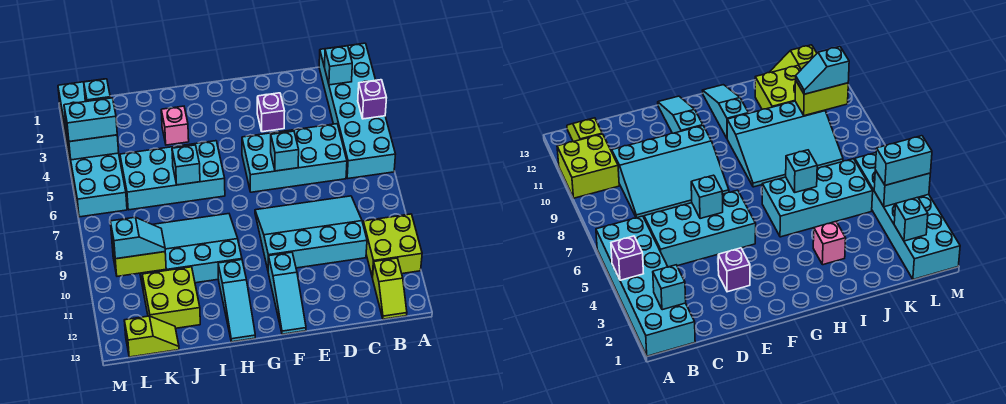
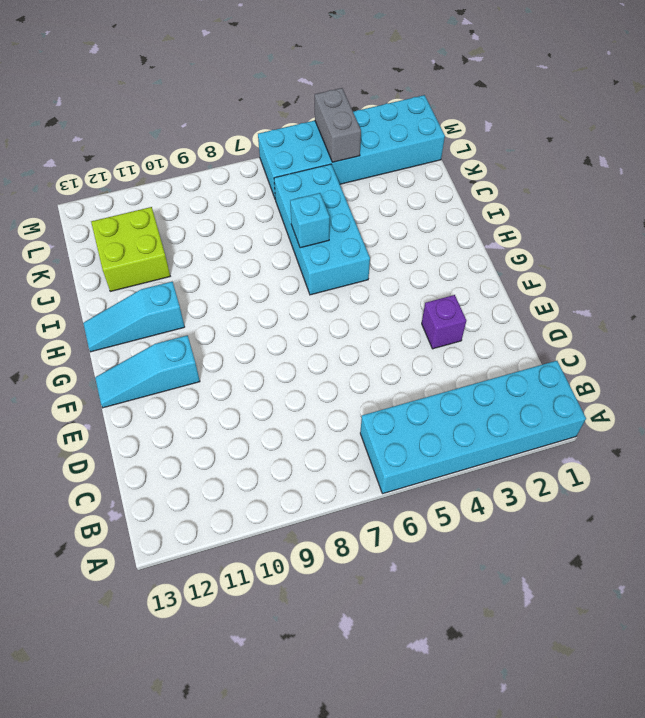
grey 1x2 brick [315,88,361,162] -> cyan 1x2 brick [66,128,119,160]
none -> lime 2x2 brick [363,214,422,278]
none -> lime 1x2 slope [373,258,407,319]
none -> cyan 2x4 brick [242,124,347,192]

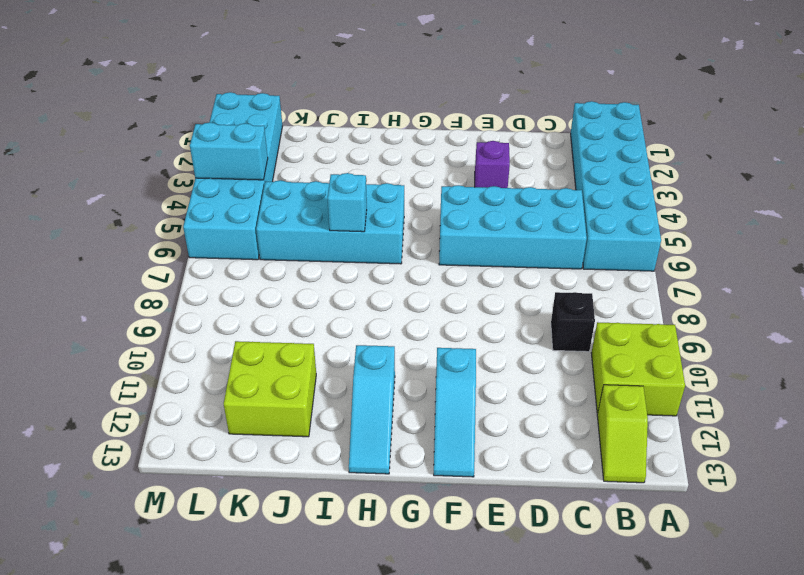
black 1x1 brick [551,292,595,352] -> cyan 3x4 slope [255,196,367,269]
none -> cyan 3x4 slope [140,214,242,287]
none -> pink 1x1 brick [161,106,189,145]
none -> lime 1x2 slope [124,316,179,357]

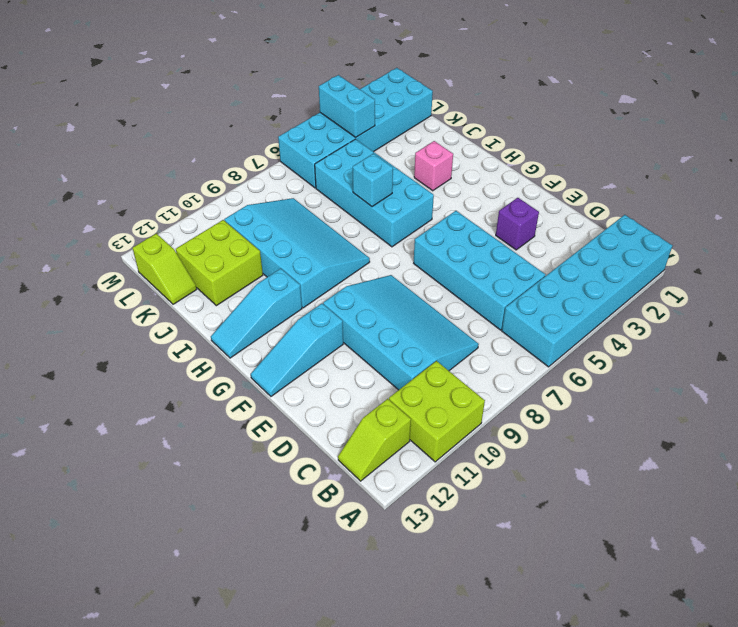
none -> purple 1x1 brick [358,80,386,119]
none -> cyan 1x1 brick [324,46,352,85]
none -> cyan 1x1 brick [271,131,299,171]

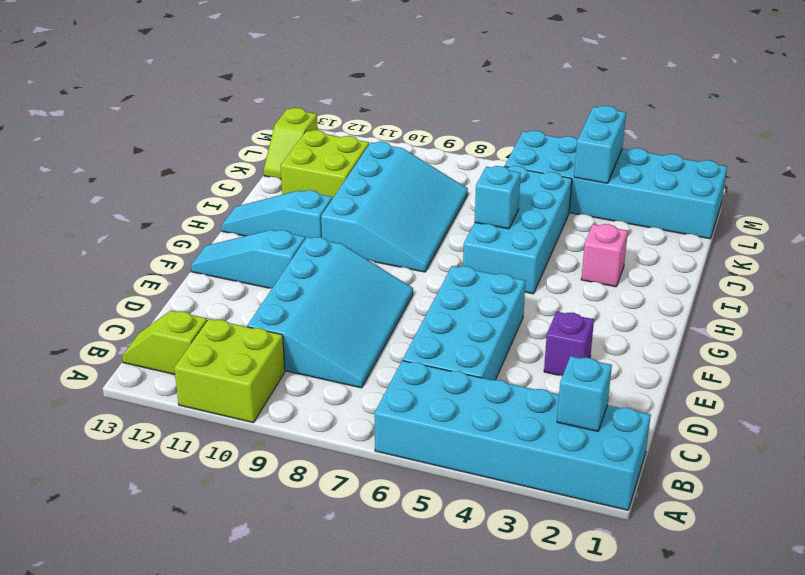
none -> purple 1x1 brick [358,80,386,119]
none -> cyan 1x1 brick [271,131,299,171]
none -> lime 1x2 brick [112,243,166,276]

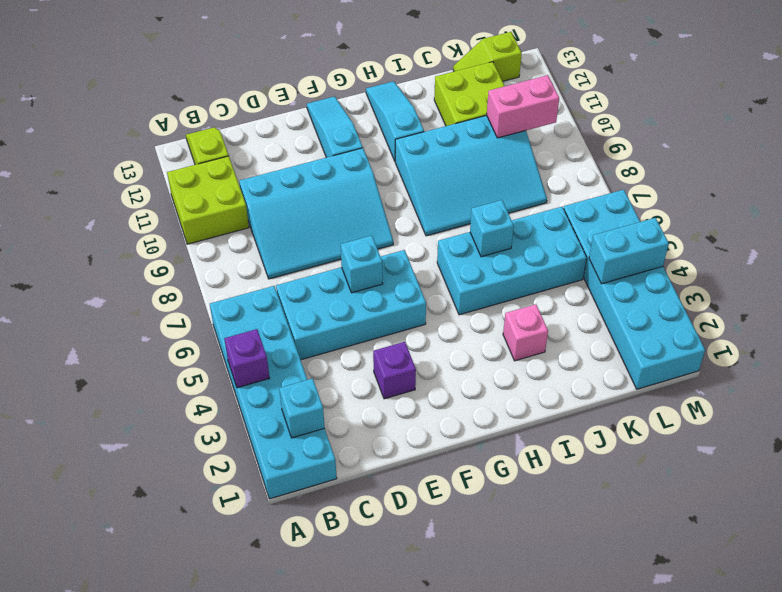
pink 1x2 brick [487,75,559,138] -> lime 1x2 brick [112,243,166,276]
none -> cyan 1x1 brick [84,79,110,102]
none -> cyan 1x2 slope [110,217,165,259]
none -> cyan 1x2 brick [64,98,117,142]

